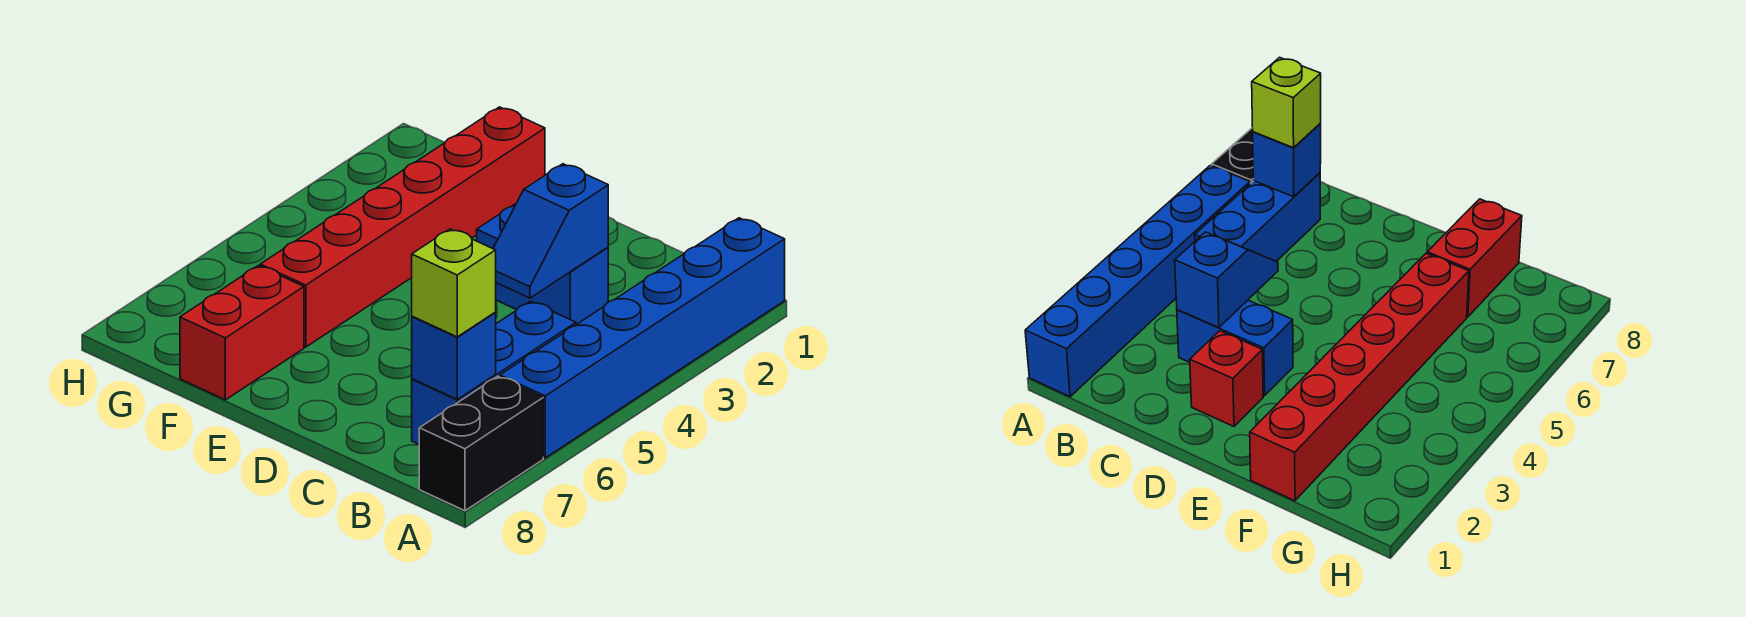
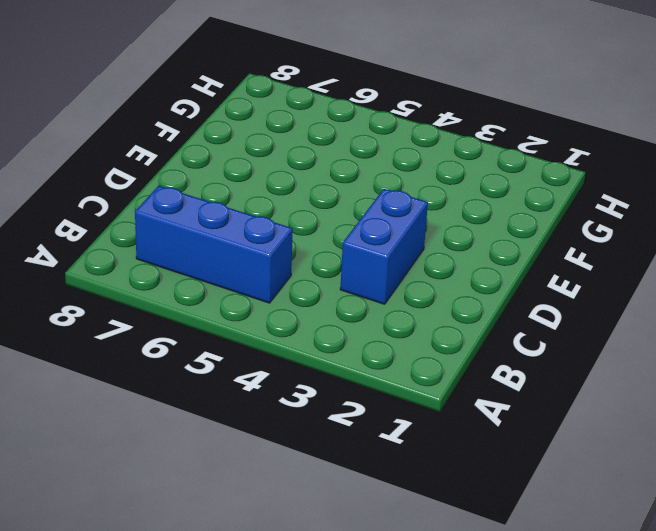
none -> blue 1x6 brick [500,218,785,458]
none -> black 1x2 brick [419,376,543,511]

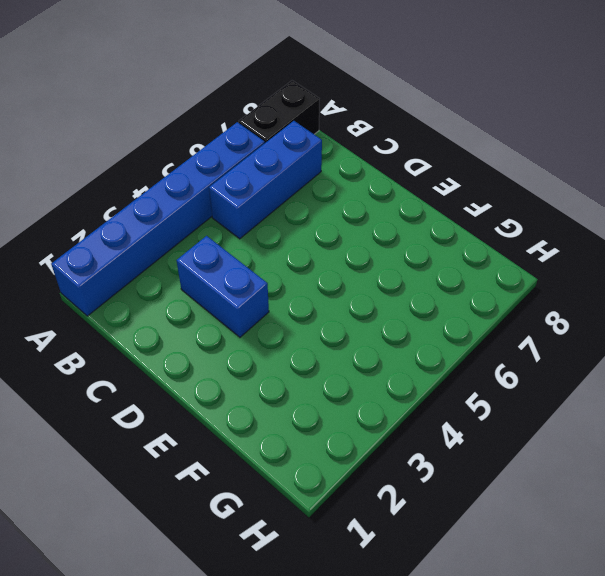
none -> red 1x1 brick [1190,331,1263,426]
none -> red 1x6 brick [260,107,545,347]

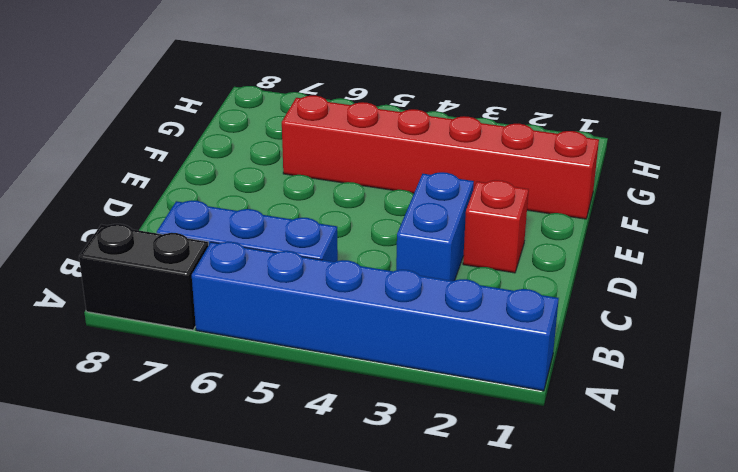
none -> red 1x2 brick [180,266,304,400]
none -> blue 1x1 brick [412,313,496,399]

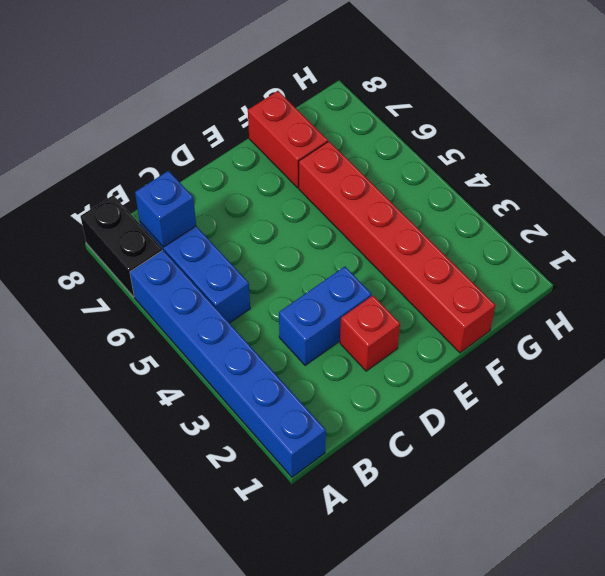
none -> blue 1x2 slope [493,164,608,298]
none -> lime 1x1 brick [412,229,496,337]

